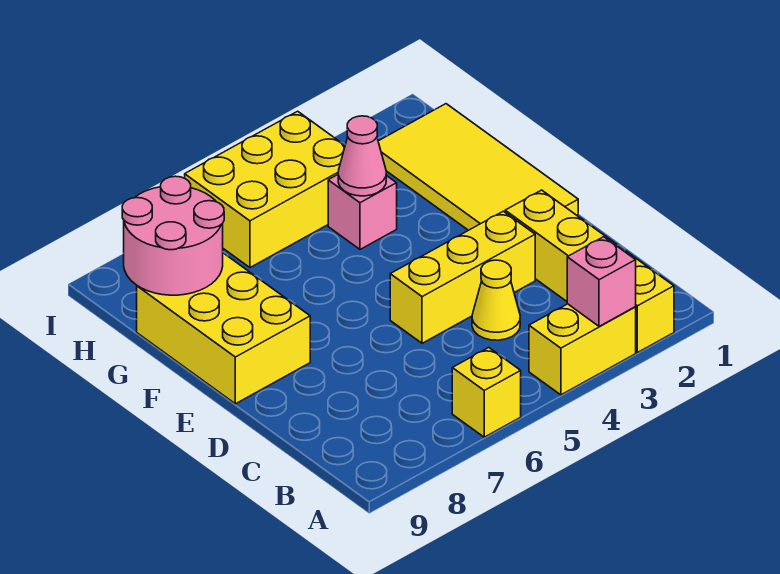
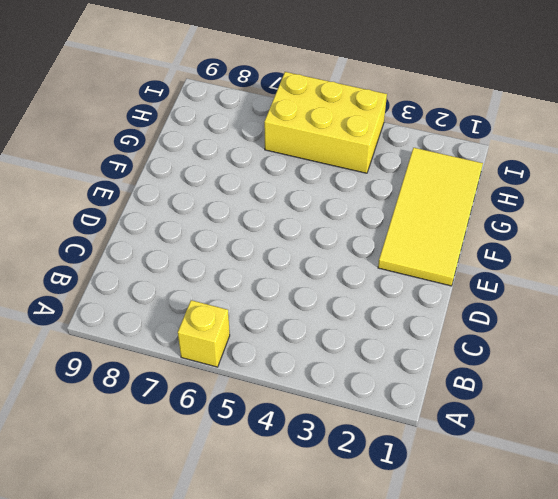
none -> yellow 1x4 brick [505,190,674,353]
none -> yellow 1x2 brick [529,304,636,395]
none -> yellow 1x1 cone [472,260,520,340]

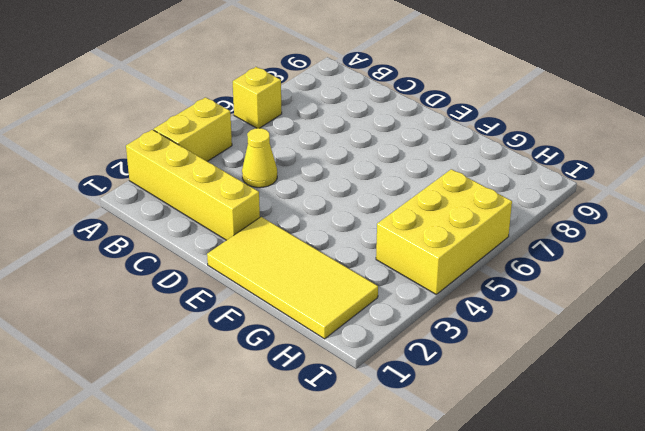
none -> yellow 1x3 brick [390,211,535,343]
none -> yellow 2x3 brick [137,253,310,404]
none -> pink 1x1 brick [328,175,397,249]

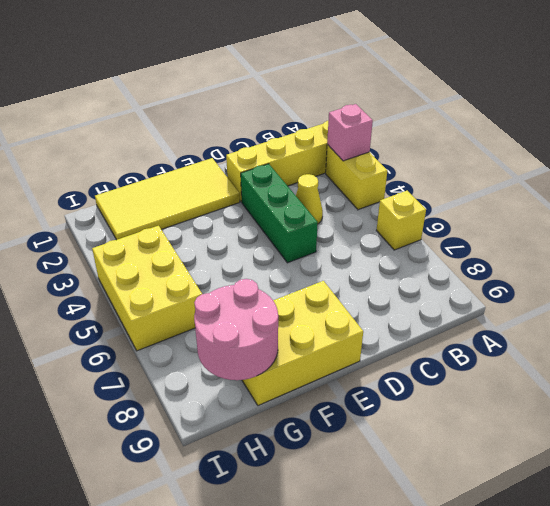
green 1x3 brick [241,164,318,263] -> yellow 1x3 brick [390,211,535,343]
none -> pink 1x1 brick [328,175,397,249]
none -> pink 1x1 cone [338,116,386,196]

